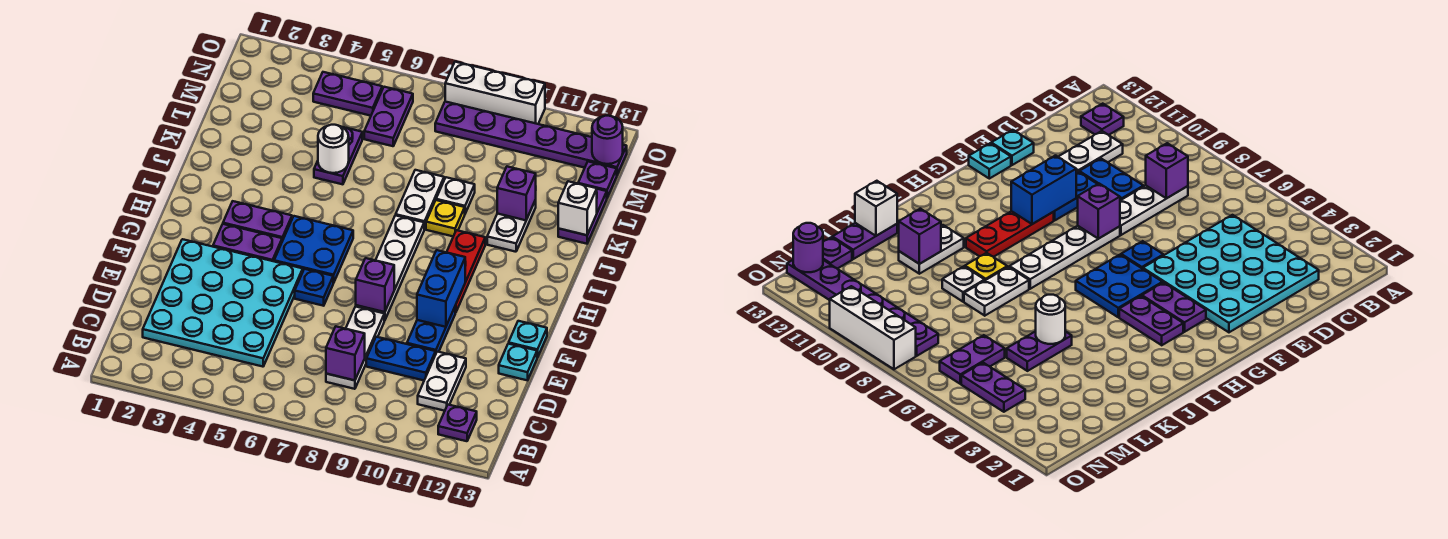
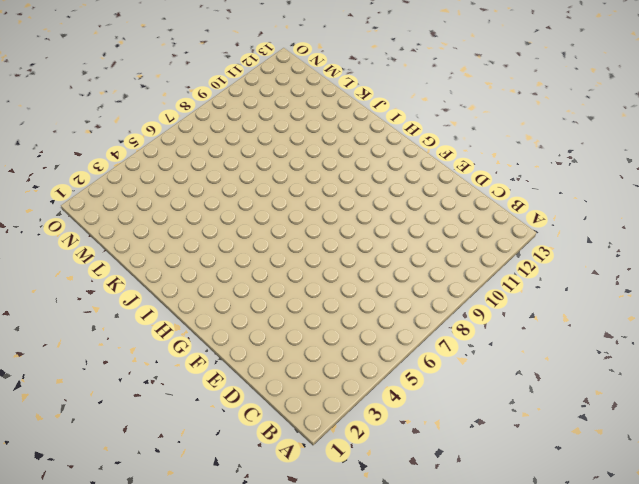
none -> purple 1x1 plate [438,405,477,441]
none -> cyan 4x4 plate [143,239,303,367]
none -> white 1x3 plate [326,307,384,389]
none -> white 1x2 plate [418,352,466,411]

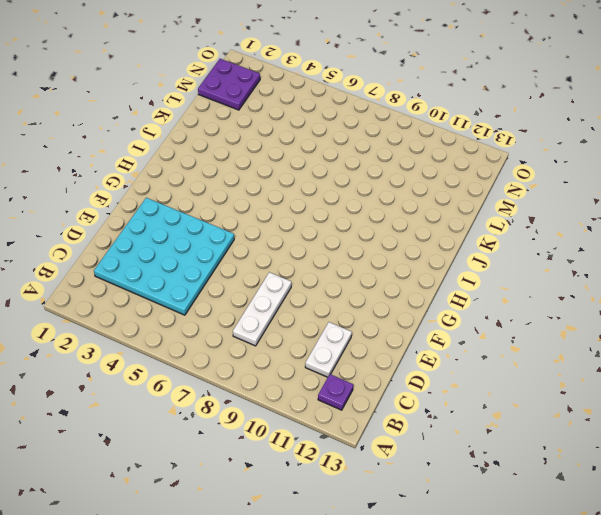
purple 2x2 plate [198,59,260,110] -> none
none -> blue 1x2 plate [366,337,436,380]
none -> blue 1x2 plate [407,307,455,353]
none -> cyan 1x1 plate [499,344,537,380]
none -> blue 1x1 plate [295,269,333,306]

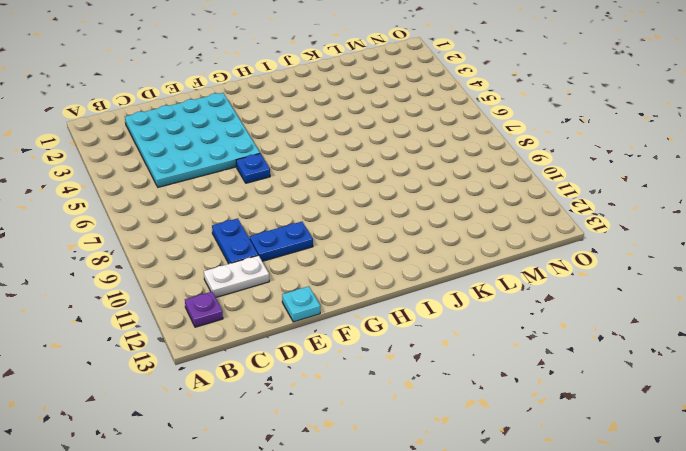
none -> white 1x3 plate [326,307,384,389]
none -> white 1x4 plate [356,215,424,321]
none -> cyan 1x1 plate [509,321,547,358]
none -> purple 1x2 plate [213,224,282,261]

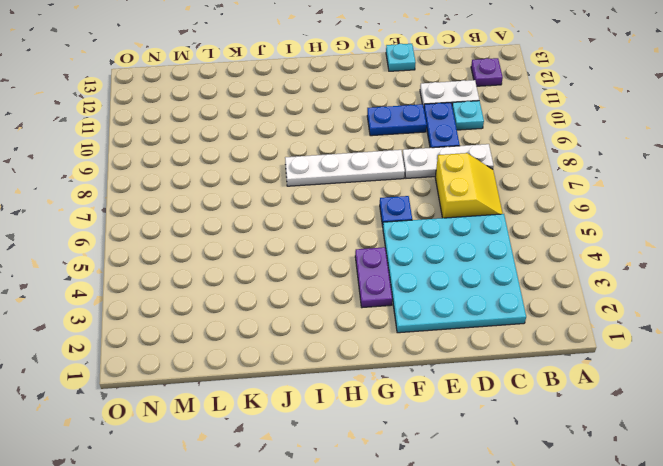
yellow 2x2 slope [435,153,503,218] -> none
cyan 1x1 plate [452,101,484,130] -> cyan 1x1 plate moved to [509,321,547,358]
none -> blue 2x2 plate [274,216,353,283]
none -> red 1x3 plate [447,230,485,313]
none -> purple 1x2 plate [223,201,292,241]
none -> white 1x2 plate [396,170,444,229]

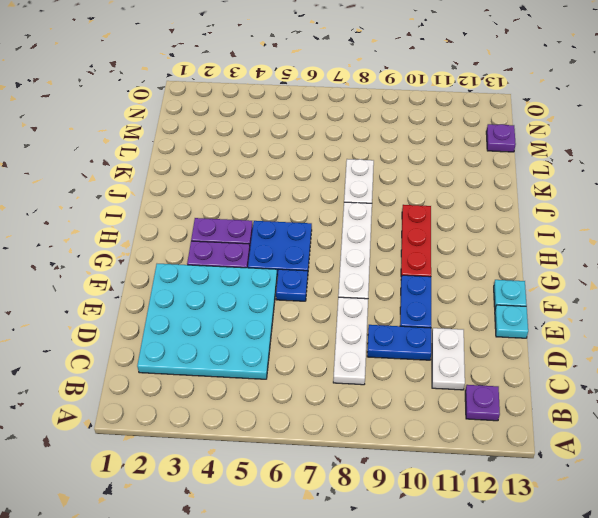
none -> yellow 1x1 plate [426,200,465,236]
none -> white 1x2 plate [487,200,536,252]
none -> purple 1x2 plate [314,127,362,184]
none -> white 1x1 plate [436,177,475,213]

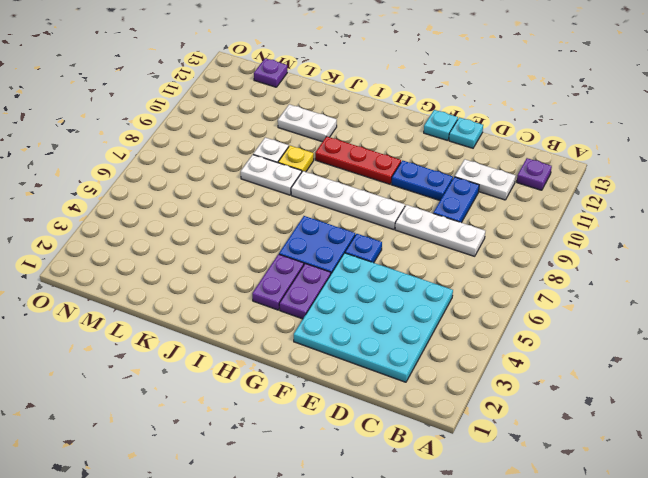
none -> purple 1x2 plate [314,127,362,184]
none -> purple 1x2 plate [558,189,607,244]
none -> purple 1x2 plate [364,87,413,146]
none -> purple 1x2 plate [313,72,382,116]

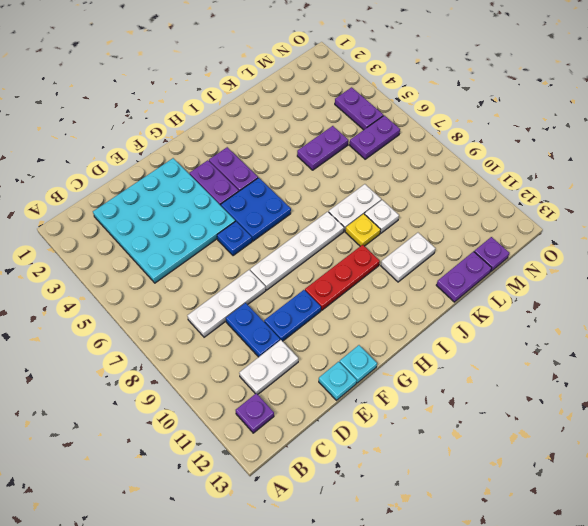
none -> purple 1x6 plate [435,102,627,175]
none -> white 1x3 brick [445,62,545,124]
none -> purple 1x1 brick [326,327,365,380]
none -> purple 1x1 brick [356,258,394,312]

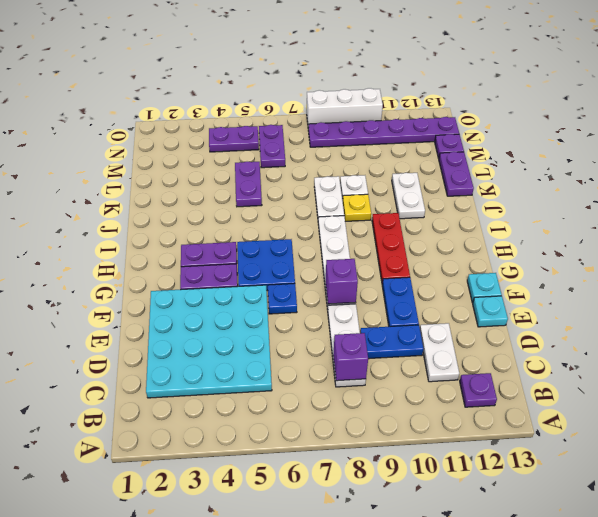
none -> blue 1x2 brick [417,250,465,327]
none -> white 1x1 round brick [318,125,349,173]
none -> purple 1x1 brick [497,167,536,220]
none -> white 1x1 brick [558,181,597,235]

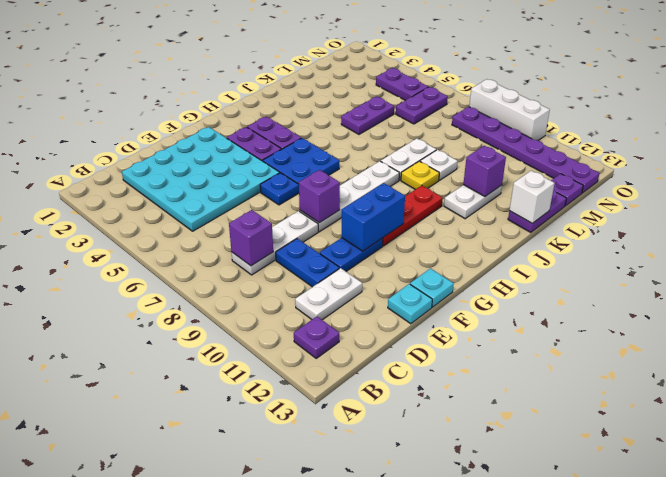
none -> white 1x1 round brick [318,125,349,173]
none -> purple 1x1 round brick [592,116,623,164]

